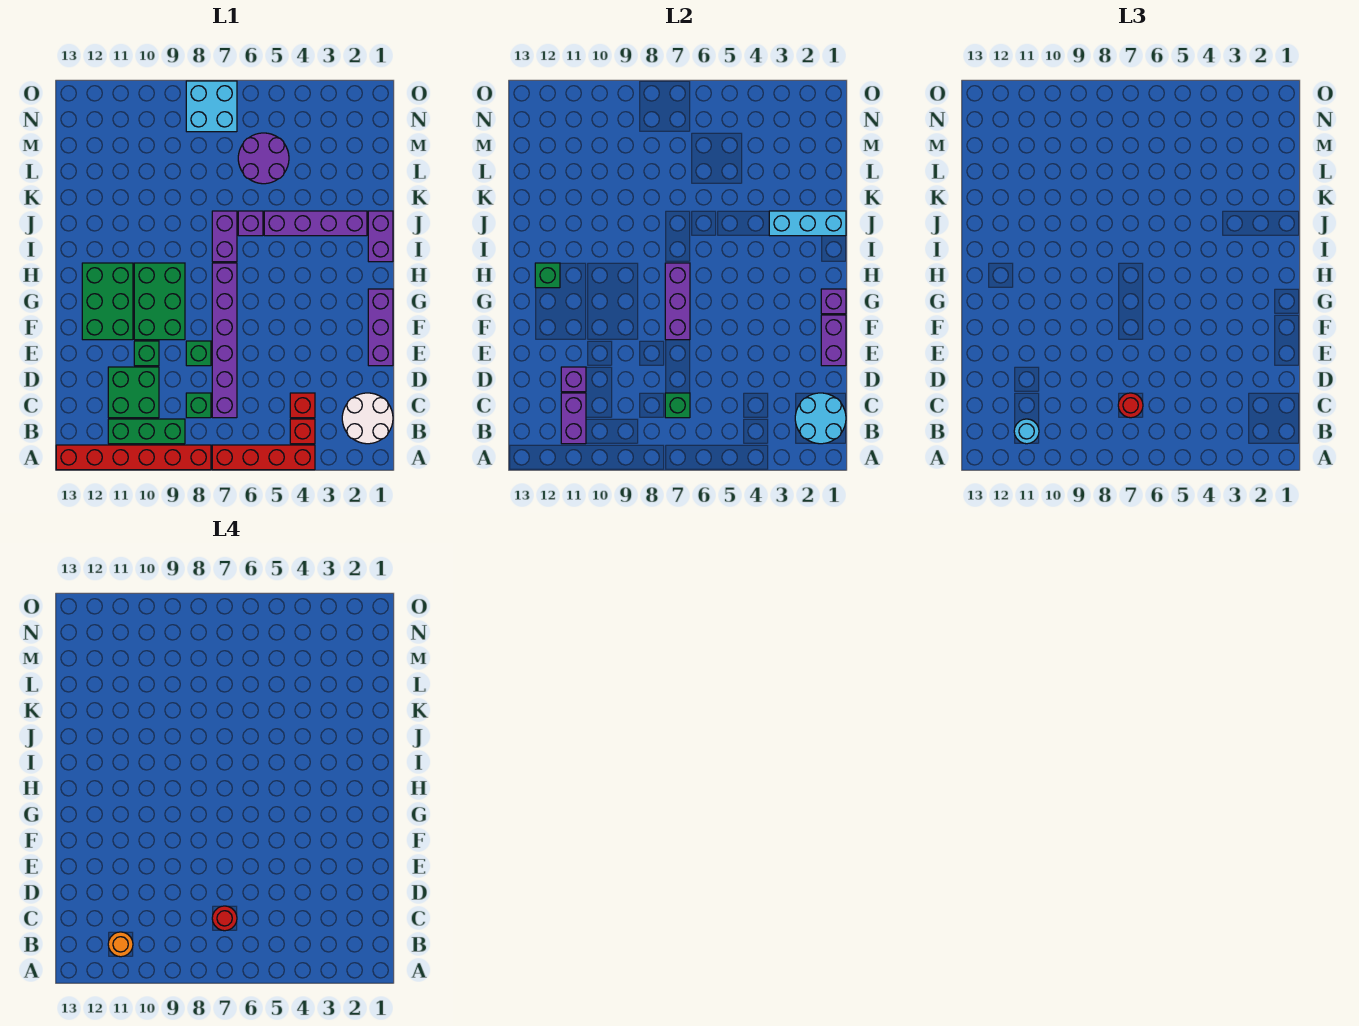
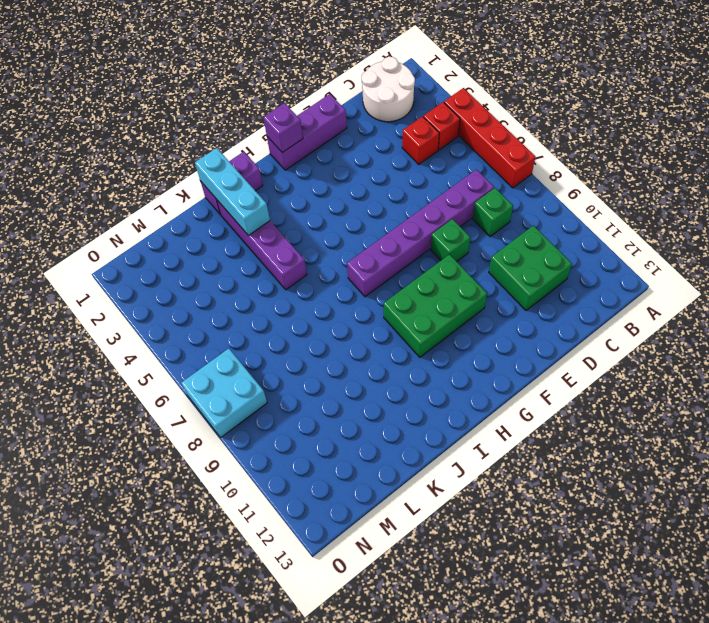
none -> red 1x6 brick [56,445,211,470]
none -> green 1x3 brick [108,419,185,444]
none -> green 1x1 brick [134,341,159,366]
none -> green 2x3 brick [82,263,133,340]

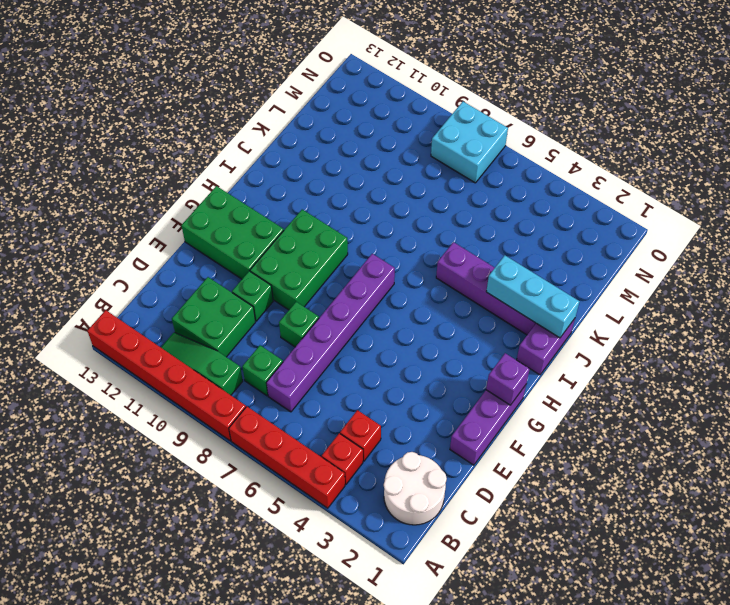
green 1x3 slope [161,332,243,395] -> green 1x3 brick [108,419,185,444]
green 2x3 brick [182,186,284,279] -> green 2x3 brick turned to [82,263,133,340]
none -> purple 1x2 brick [212,211,237,262]
none -> purple 1x1 brick [238,211,263,236]
none -> purple 2x2 round brick [238,133,289,184]
none -> cyan 2x2 round brick [795,393,846,444]

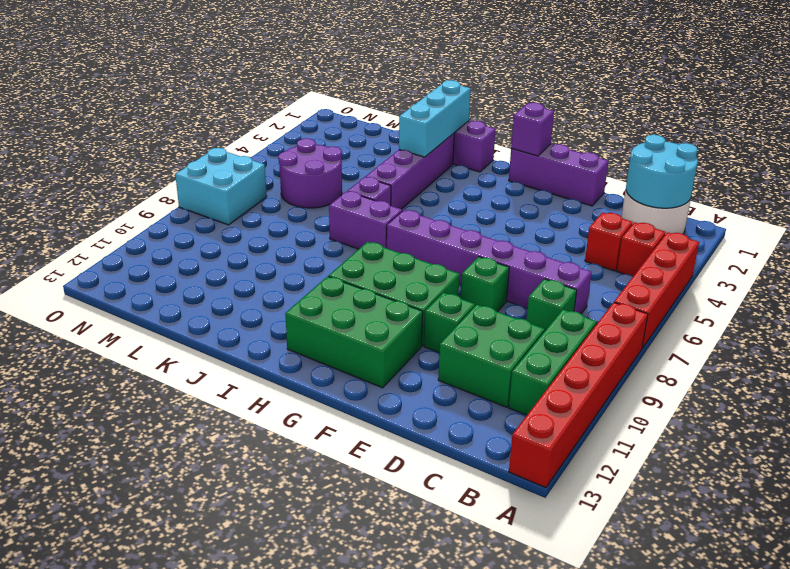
none -> purple 1x2 brick [561,393,586,444]
none -> green 1x1 brick [665,393,690,418]
none -> purple 1x1 brick [561,367,586,392]
none -> purple 1x2 brick [821,315,846,366]

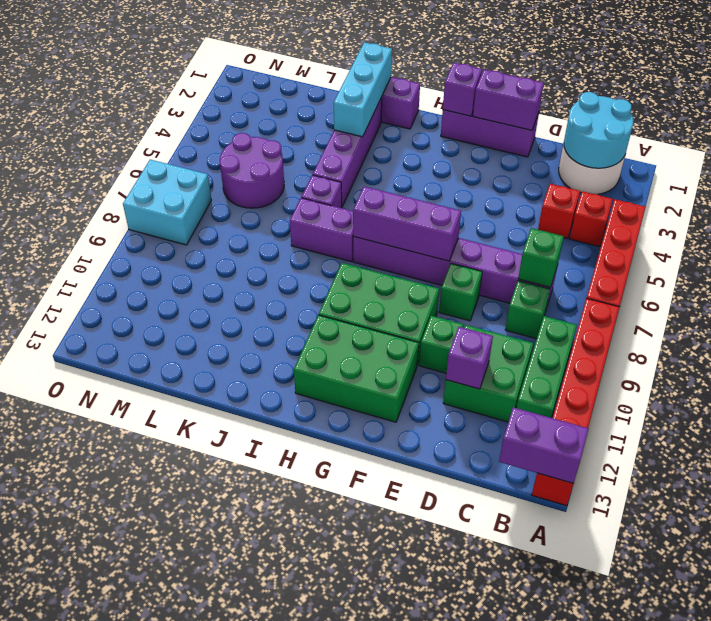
purple 1x2 brick [499,407,589,483] -> purple 1x2 brick moved to [561,393,586,444]
none -> green 1x1 brick [535,263,560,288]
none -> cyan 1x1 round brick [1014,419,1039,444]
none -> red 1x1 round brick [1118,393,1143,418]
none -> orange 1x1 round brick [108,932,133,957]

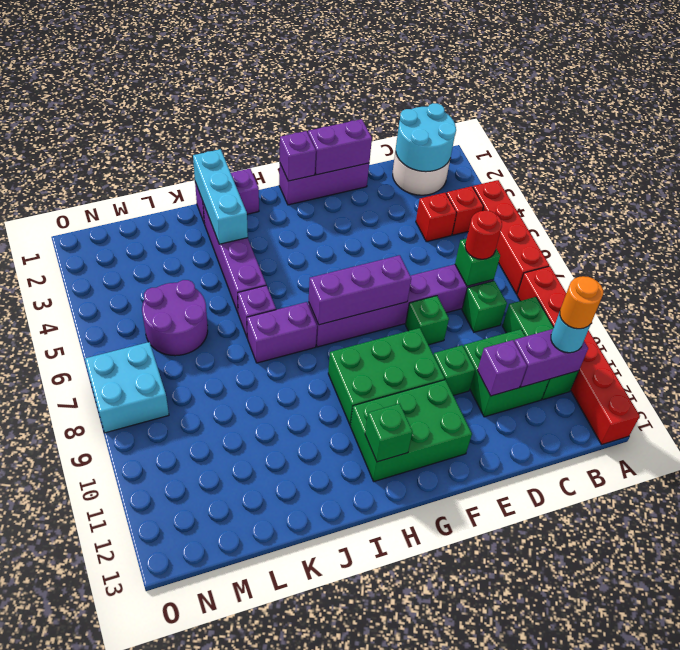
none -> red 1x1 round brick [212,906,237,931]

